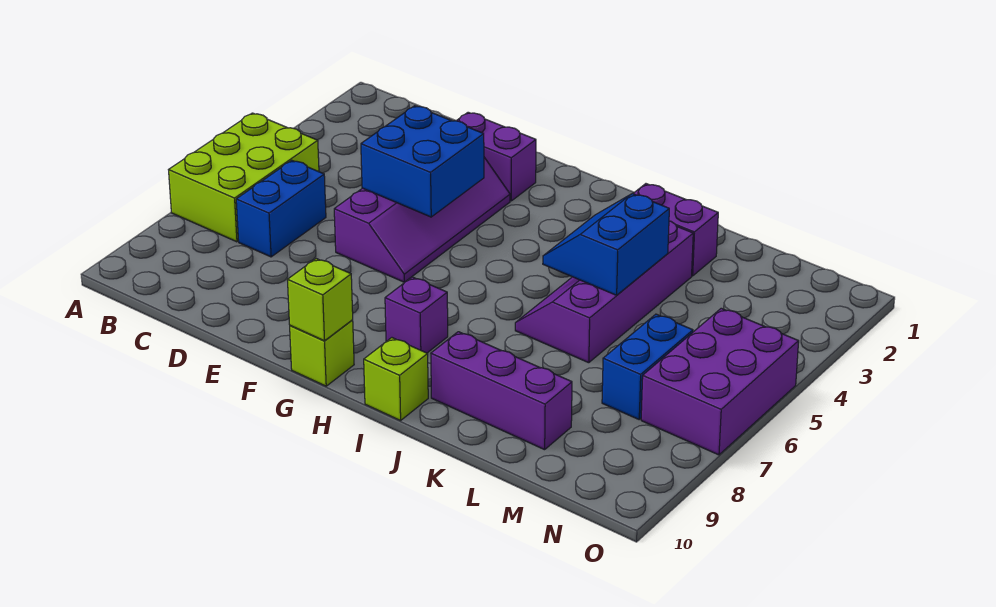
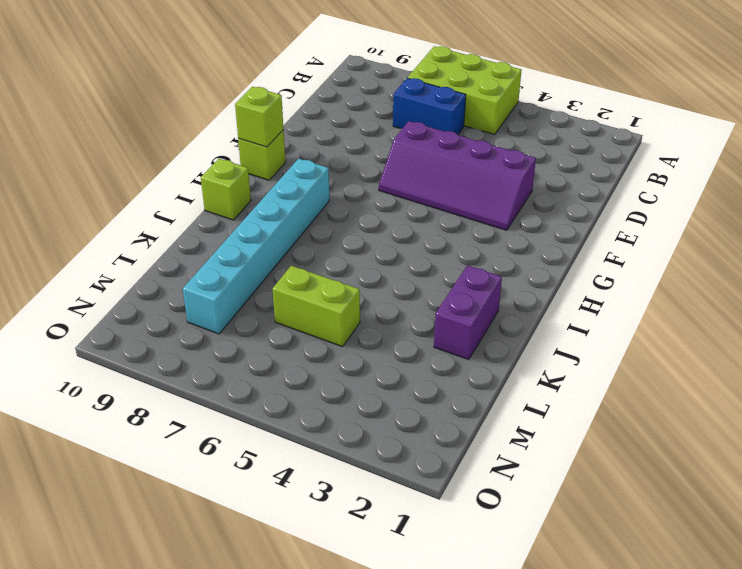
cyan 1x6 brick [183,159,329,334] -> purple 1x1 brick [385,277,448,353]
lime 1x2 brick [273,266,360,347] -> none
none -> purple 1x2 brick [456,112,536,201]
none -> purple 2x4 slope [515,221,693,363]
none -> purple 1x3 brick [431,332,572,450]

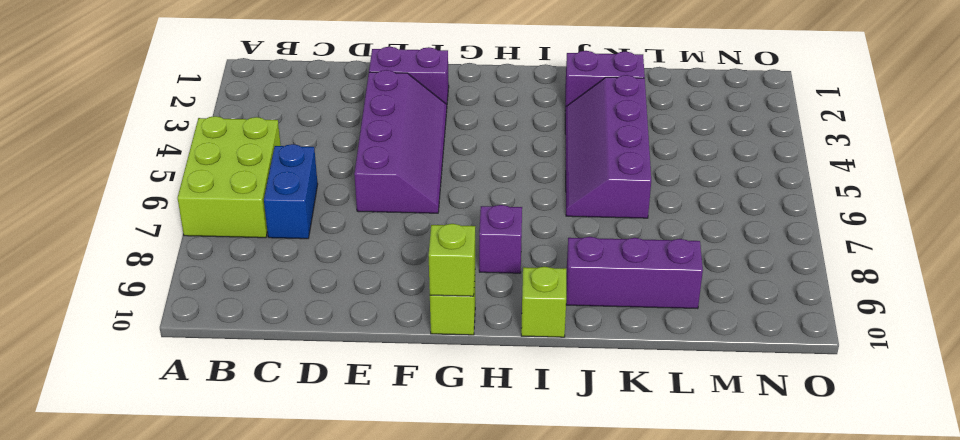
none -> blue 1x2 brick [602,314,693,419]
none -> purple 2x3 brick [641,308,799,455]
none -> blue 2x2 brick [361,106,484,217]

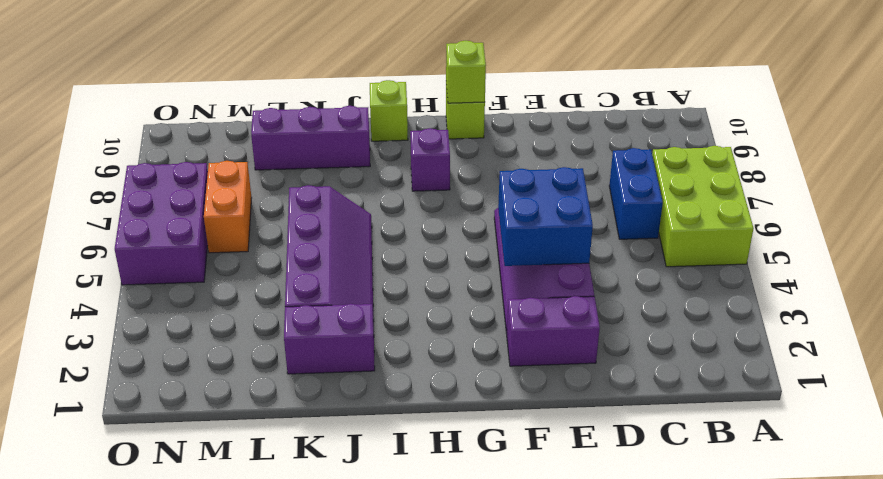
orange 1x2 brick [204,161,252,253] -> blue 1x2 brick [602,314,693,419]
none -> blue 2x2 slope [543,194,669,295]

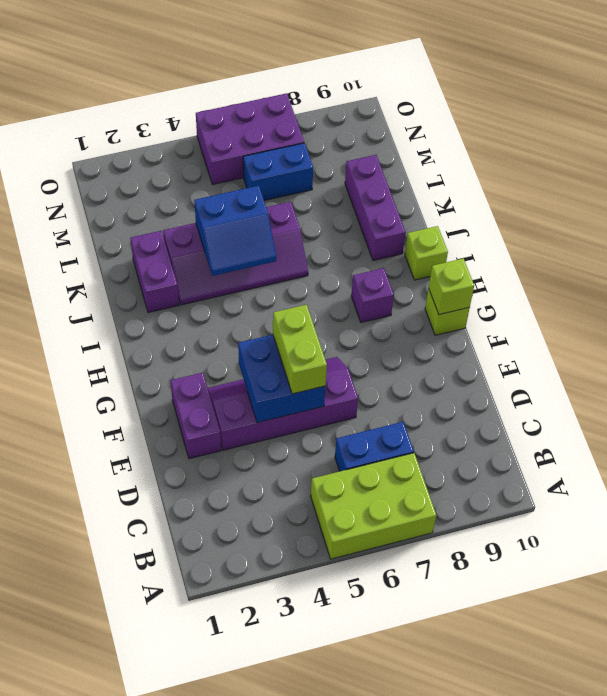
lime 1x2 brick [273,305,327,394] -> none

